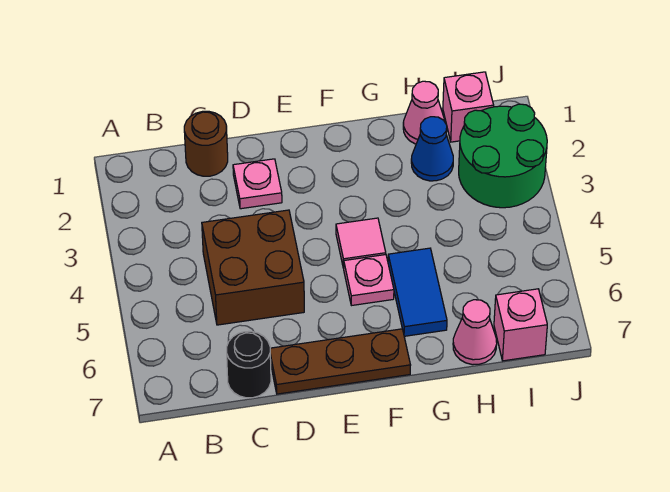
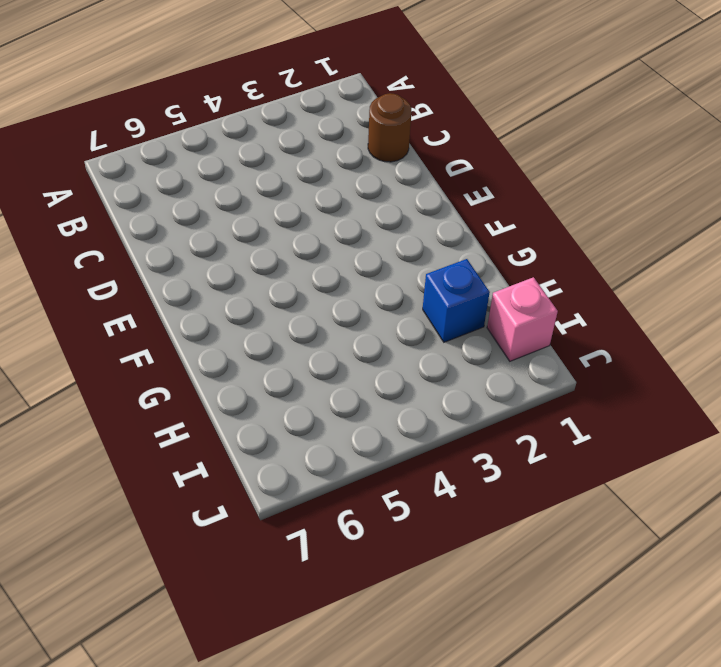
blue 1x1 brick [423,259,490,342] -> blue 1x1 cone [411,117,453,181]
none -> brown 2x2 brick [202,210,304,325]
none -> black 1x1 round brick [227,331,271,398]
none -> pink 1x1 plate [233,159,282,209]

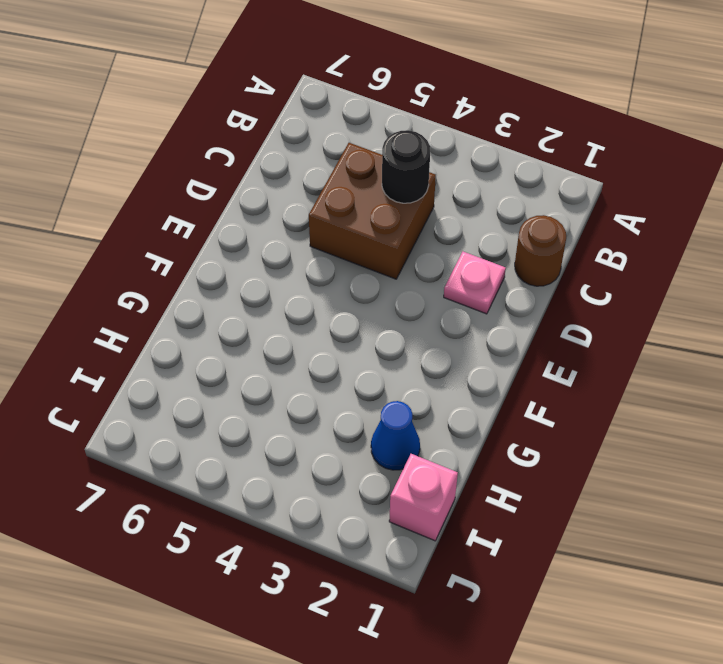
black 1x1 round brick [382,130,430,203] -> black 1x1 round brick moved to [227,331,271,398]
none -> brown 1x3 plate [270,329,411,394]
none -> pink 1x1 tile [336,218,386,268]
none -> pink 1x1 plate [344,255,394,306]

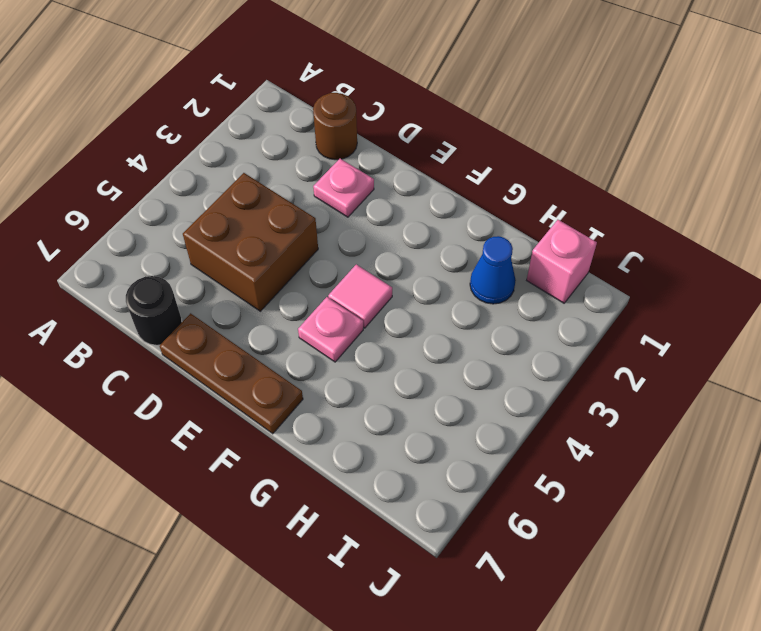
none -> blue 1x2 tile [388,248,447,336]
none -> pink 1x1 cone [403,81,445,144]
none -> pink 1x1 cone [453,300,497,365]

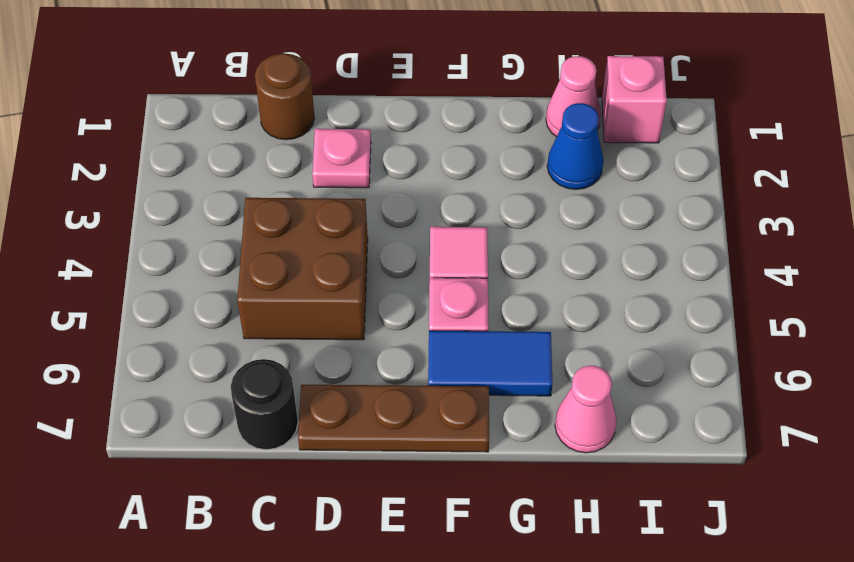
blue 1x2 tile [428,331,553,396] -> blue 1x2 tile turned to [388,248,447,336]
none -> green 2x2 round brick [459,104,547,208]
none -> pink 1x1 brick [494,289,547,361]

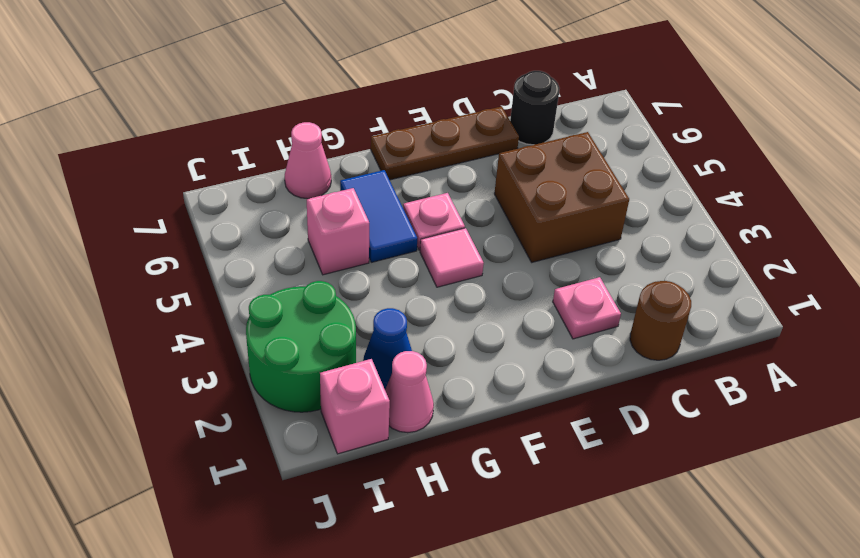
pink 1x1 brick [307,188,369,275] -> pink 1x1 brick moved to [494,289,547,361]

